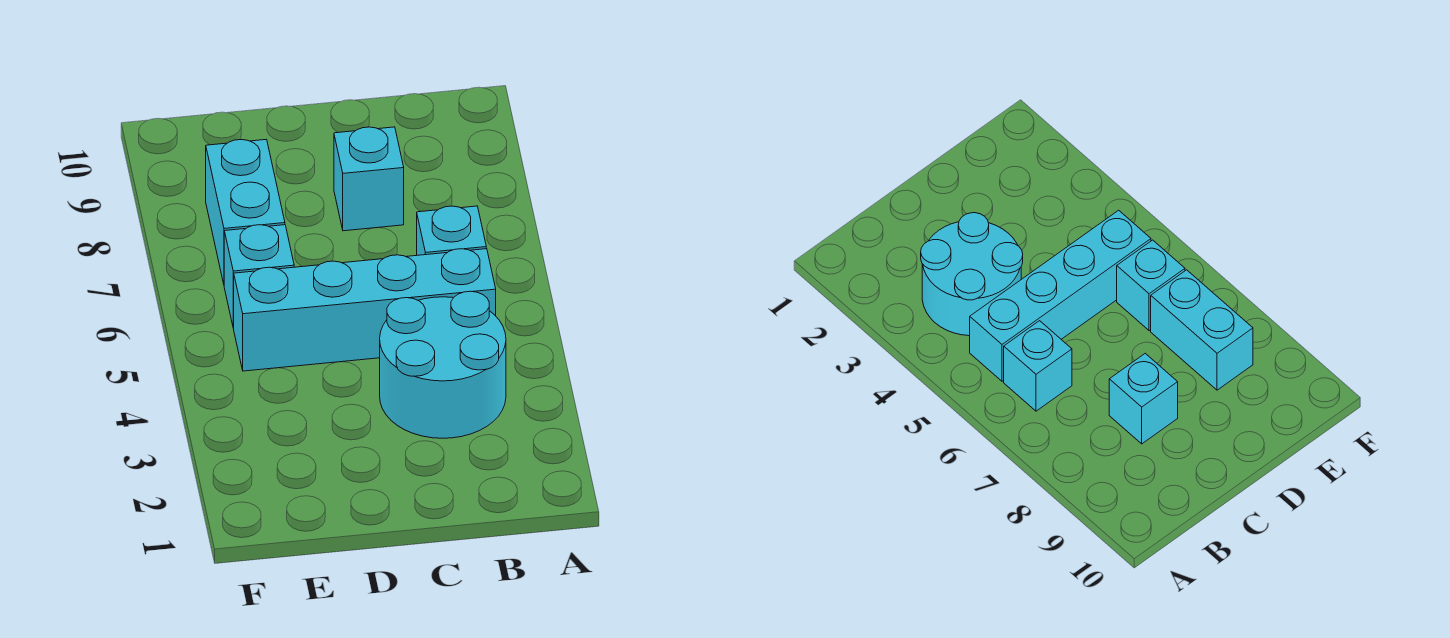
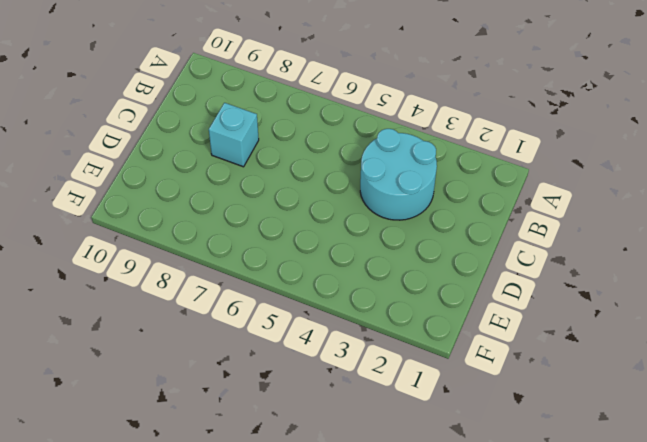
none -> cyan 1x4 brick [234,249,496,371]
none -> cyan 1x1 brick [417,206,486,255]

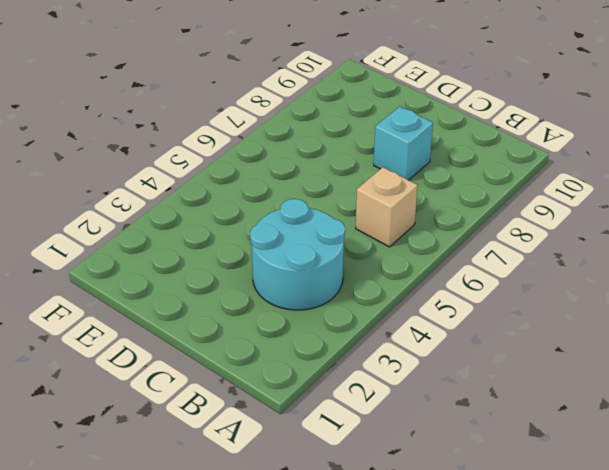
tan 1x1 brick [356,167,418,247] -> cyan 1x1 brick [417,206,486,255]
none -> cyan 1x4 brick [234,249,496,371]
none -> cyan 1x1 brick [224,225,294,328]

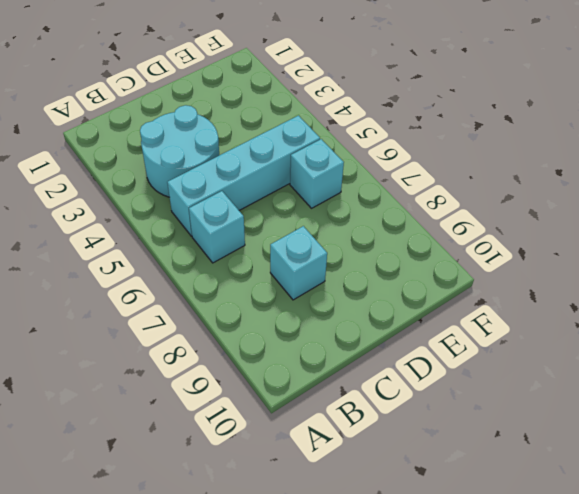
none -> cyan 1x2 brick [206,139,285,284]

